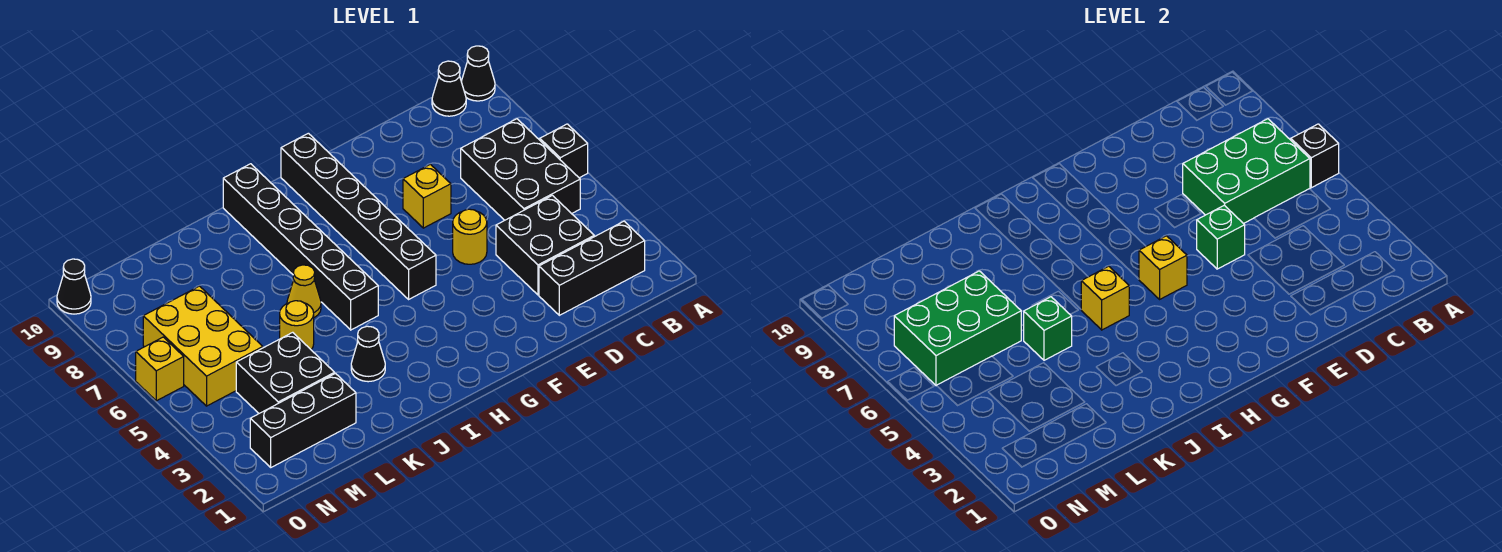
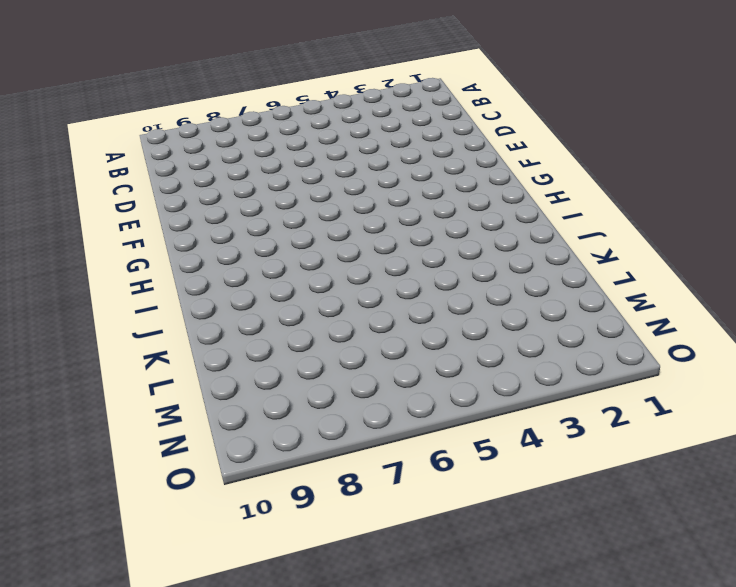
none -> black 1x1 brick [540,124,588,178]
none -> black 1x1 cone [461,46,495,101]
none -> black 1x3 brick [539,221,645,315]

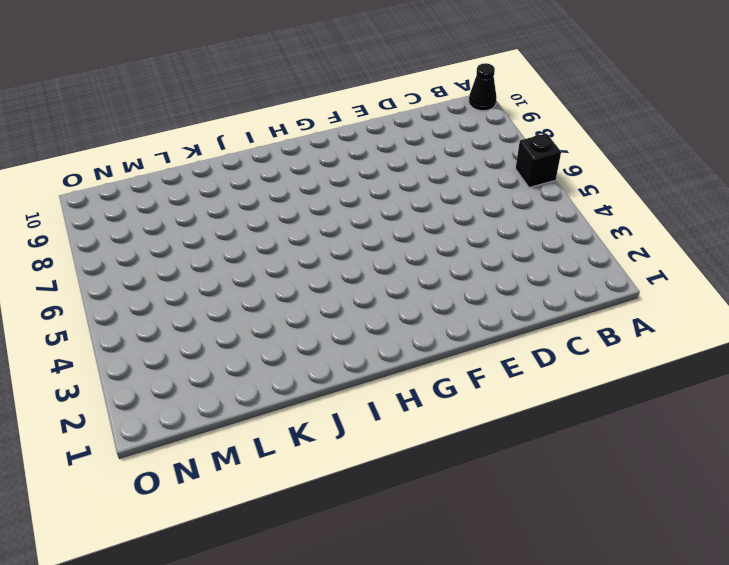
none -> black 1x3 brick [539,221,645,315]
none -> black 2x3 brick [461,119,580,220]
none -> black 1x1 cone [432,61,466,116]

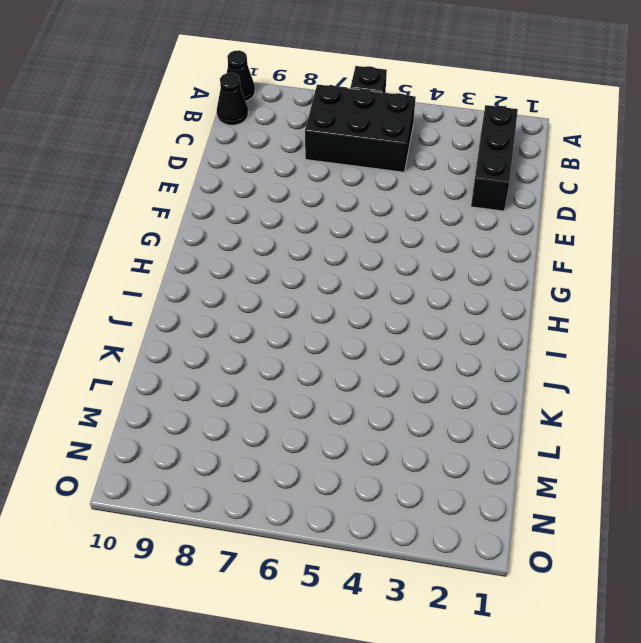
none -> black 2x2 brick [496,195,594,295]
none -> yellow 1x1 round brick [453,209,487,264]
none -> yellow 1x1 brick [403,164,451,228]

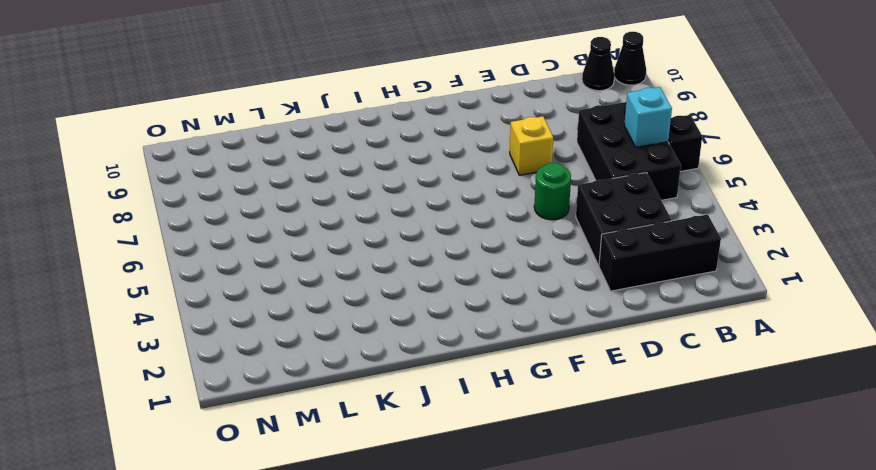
cyan 1x1 brick [624,87,672,147] -> green 2x3 brick [1183,119,1310,224]
green 1x1 round brick [534,163,571,220] -> yellow 1x1 round brick [453,209,487,264]
none -> black 1x6 brick [281,133,436,299]
none -> black 1x6 brick [223,164,378,330]
none -> black 1x1 cone [351,326,385,382]

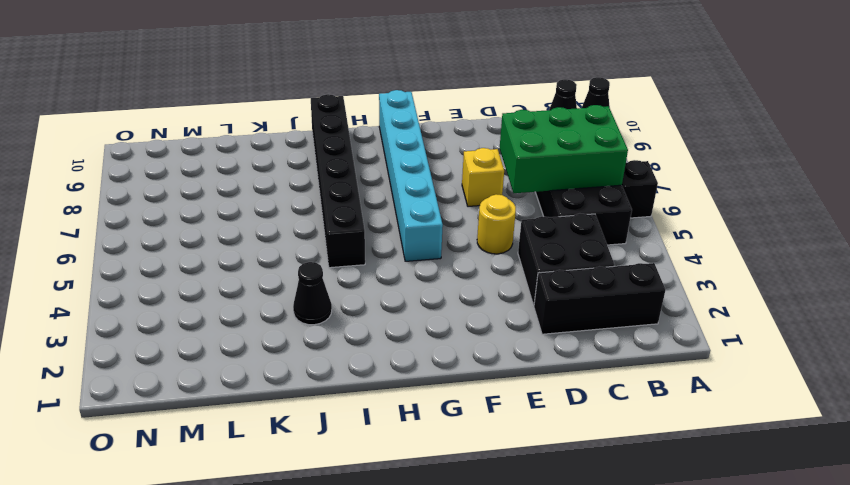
cyan 1x6 brick [379,90,443,261] -> black 1x6 brick [281,133,436,299]
none -> yellow 1x1 cone [287,265,321,317]
none -> yellow 1x1 round brick [280,301,314,349]
none -> black 1x3 brick [250,374,356,467]

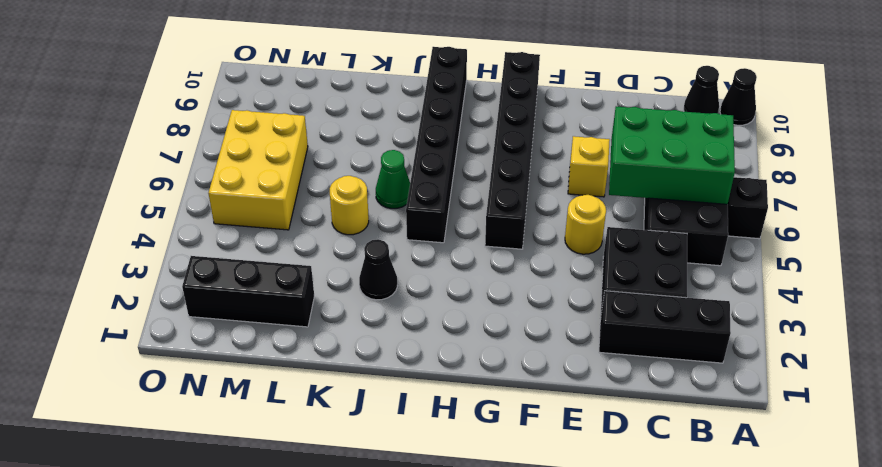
green 1x1 cone [376,150,410,209] -> yellow 1x1 cone [287,265,321,317]
none -> black 2x2 brick [236,332,335,413]
none -> yellow 1x1 brick [136,337,184,401]
none -> black 1x1 cone [57,259,91,314]

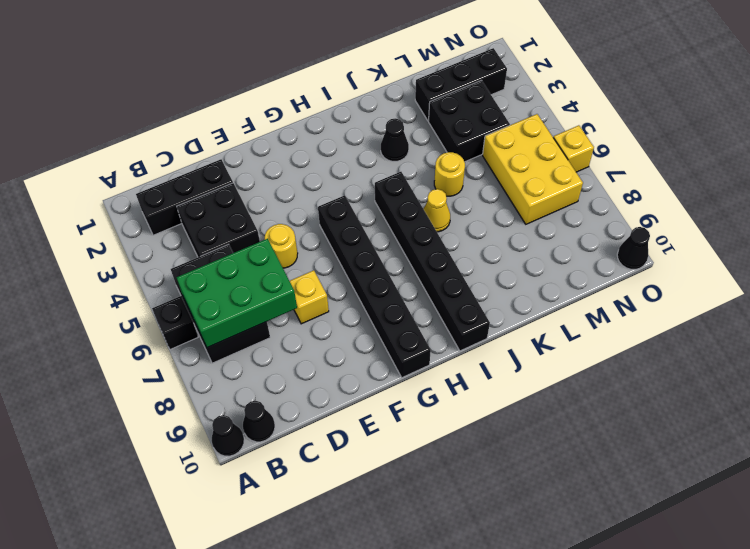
none -> black 1x1 brick [1291,124,1339,188]
none -> green 1x1 brick [1197,205,1245,269]
none -> yellow 1x1 brick [1139,236,1187,299]

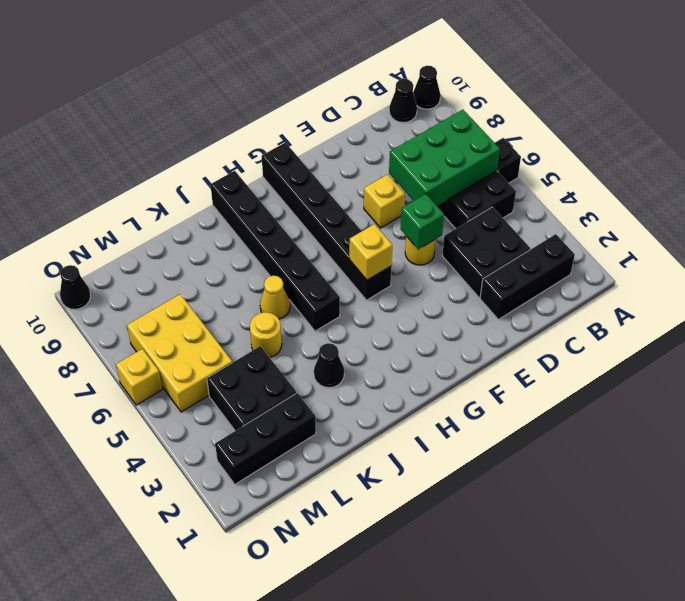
none -> black 1x1 brick [1291,124,1339,188]
none -> yellow 1x1 brick [1081,266,1129,330]
none -> green 1x1 brick [1024,297,1072,360]

